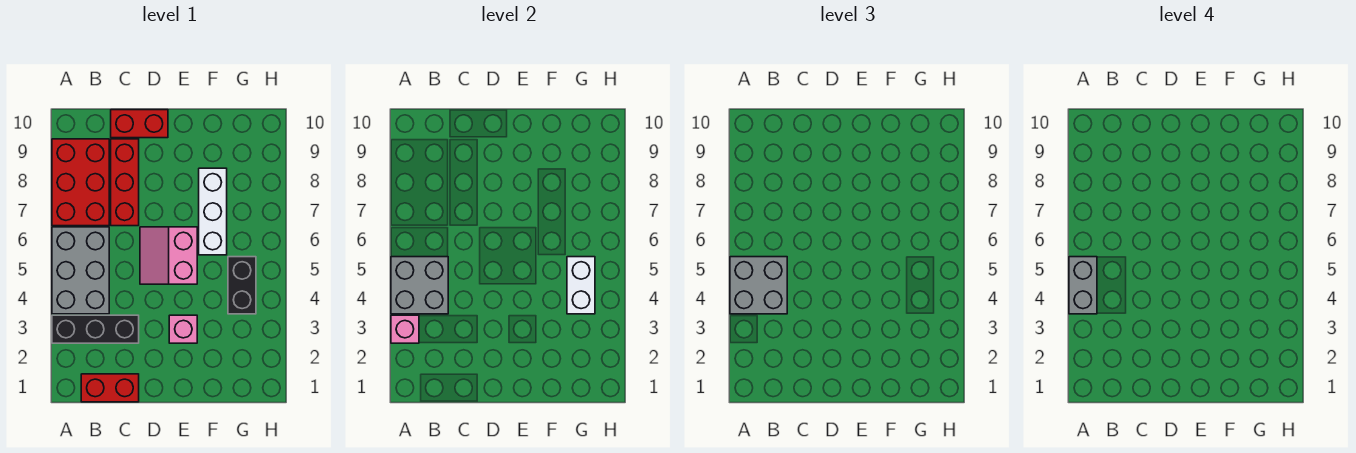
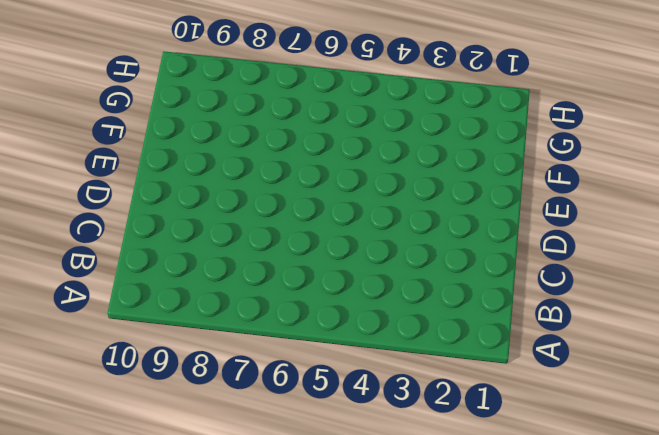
none -> black 1x3 brick [52,315,139,343]
none -> grey 2x3 brick [52,227,109,314]
none -> red 2x3 brick [52,139,109,226]

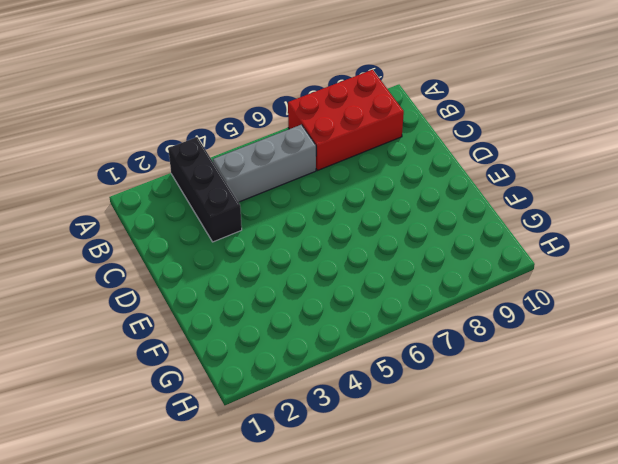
grey 1x3 brick [213,125,316,202] -> grey 2x3 brick [52,227,109,314]
none -> red 1x2 brick [81,374,139,402]
none -> red 1x3 brick [111,139,139,226]
none -> red 1x2 brick [111,110,168,138]

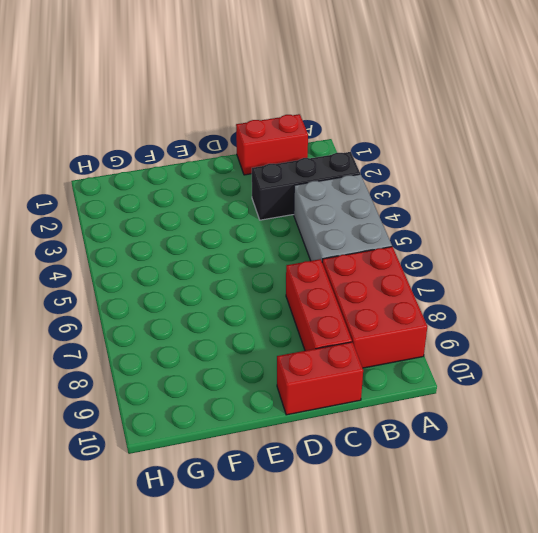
none -> pink 2x2 slope [140,227,197,284]
none -> pink 1x1 brick [169,315,197,343]
none -> white 1x3 brick [199,168,227,255]

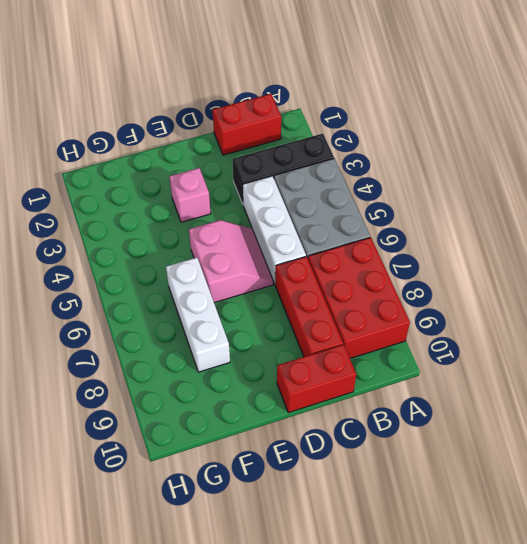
white 1x3 brick [243,176,306,284] -> none
none -> black 1x2 brick [228,257,256,314]
none -> pink 1x1 brick [391,315,419,343]
none -> grey 2x2 brick [391,257,448,314]

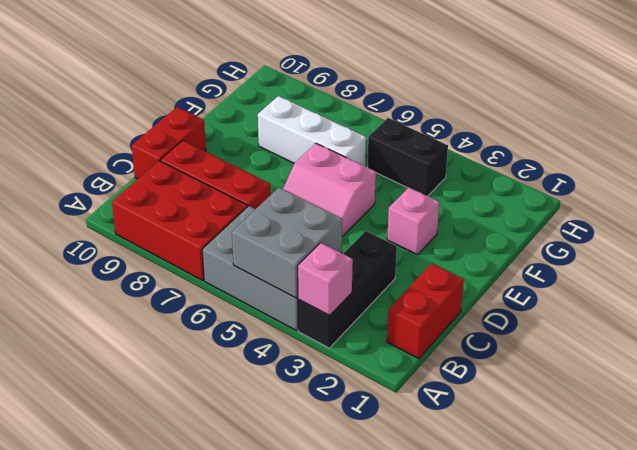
none -> white 1x2 brick [567,257,595,314]
none -> grey 2x2 brick [730,257,787,314]
none -> grey 1x2 brick [1069,257,1097,314]

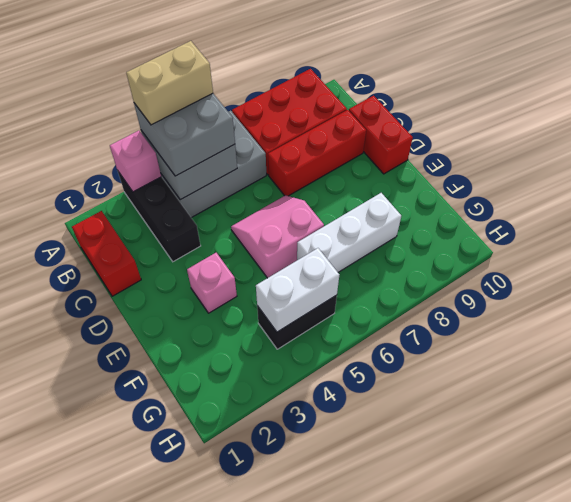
tan 1x2 brick [126,41,213,125] -> grey 1x2 brick [1069,257,1097,314]

